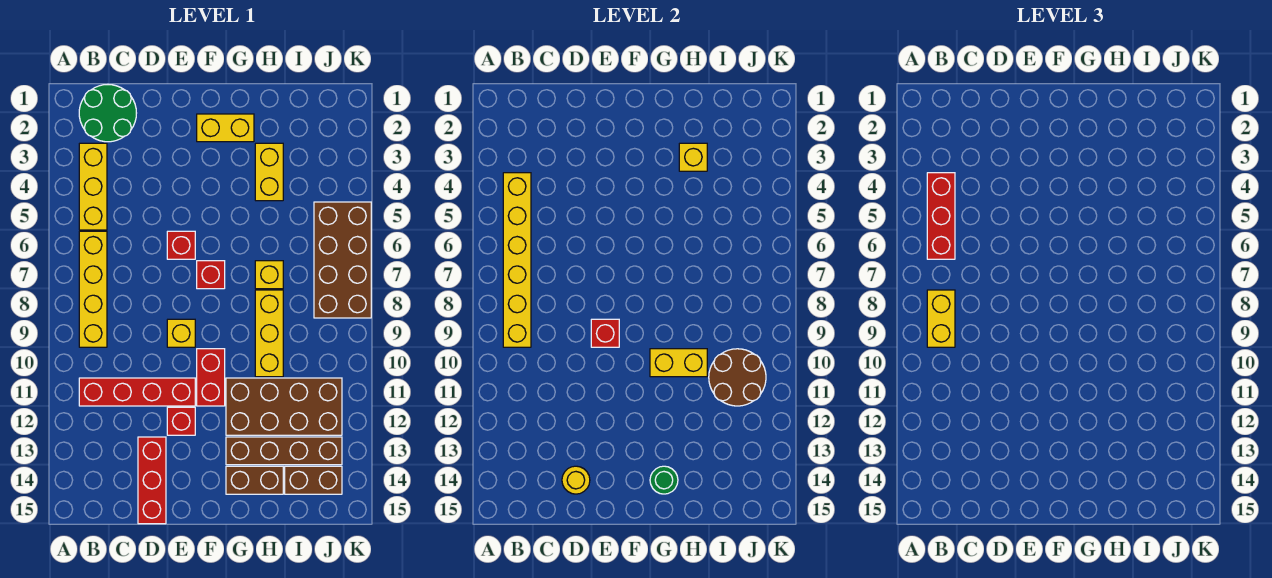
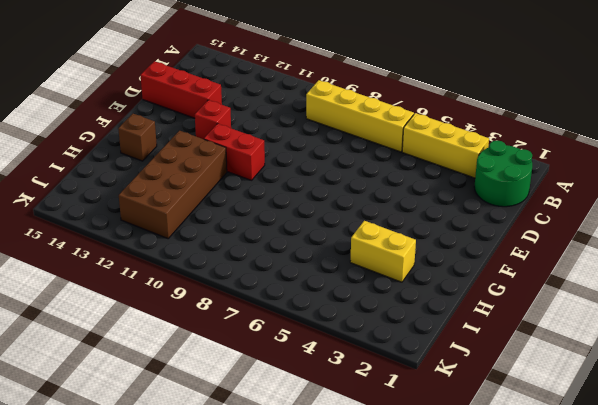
brown 1x1 brick [118,114,157,161] -> brown 1x2 brick [226,466,283,494]
none -> red 1x4 brick [79,378,195,406]
none -> red 1x1 brick [167,231,195,259]
none -> yellow 1x1 brick [167,319,195,347]

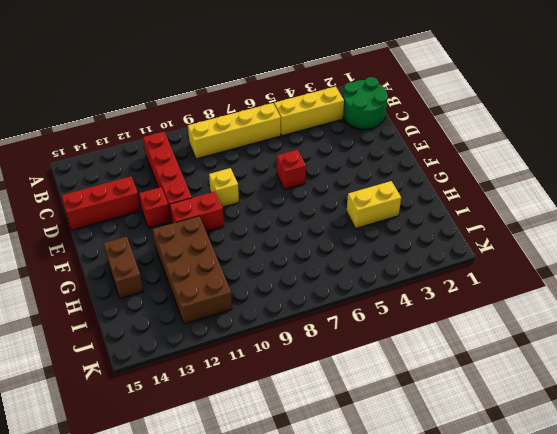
none -> yellow 1x2 brick [197,114,254,142]
none -> red 1x1 brick [197,261,225,289]
none -> brown 1x4 brick [226,437,342,465]

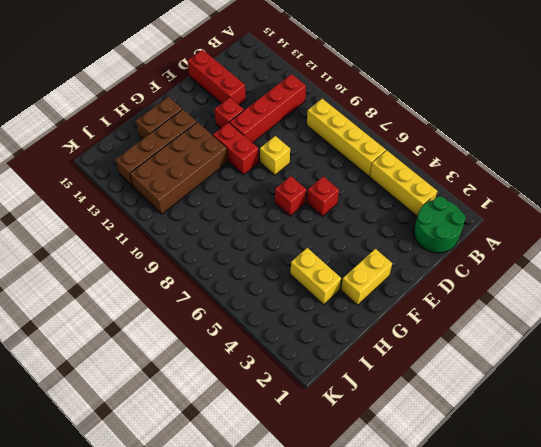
none -> yellow 1x1 brick [255,261,283,289]
none -> yellow 1x3 brick [255,290,283,377]
none -> brown 1x2 brick [285,466,342,494]

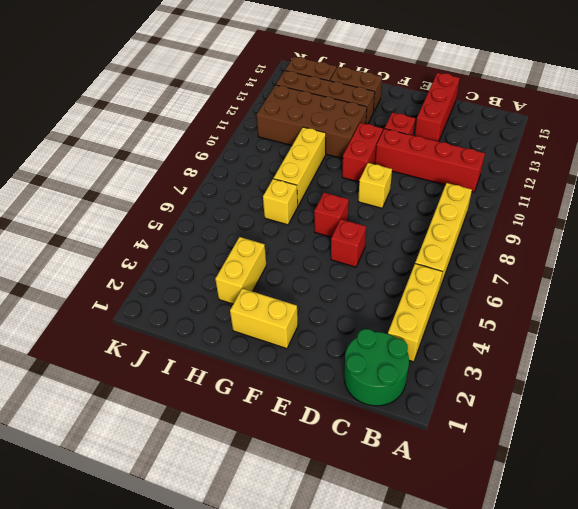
none -> brown 2x4 brick [314,202,371,318]
none -> yellow 1x6 brick [503,173,531,347]
none -> yellow 1x1 round brick [562,466,590,494]

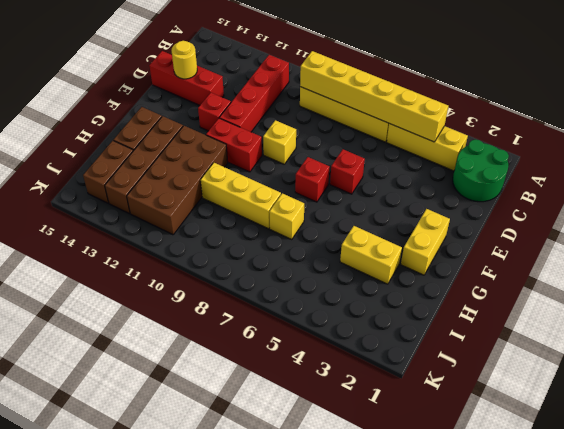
none -> brown 2x4 brick [314,202,371,318]
none -> red 1x1 brick [591,319,619,347]
none -> yellow 1x2 brick [650,349,707,377]

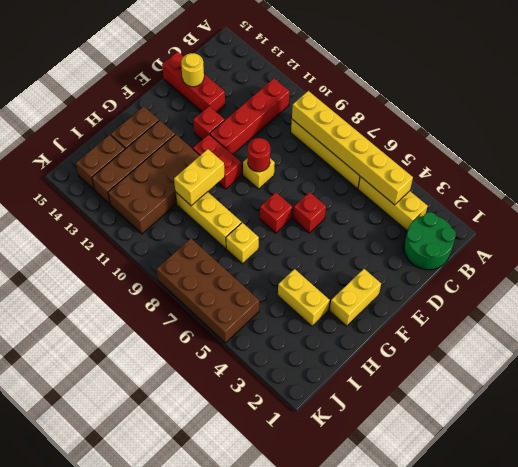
red 1x1 round brick [248,138,270,172] -> red 1x1 brick [591,319,619,347]
none -> green 1x1 round brick [650,466,678,494]
none -> yellow 1x1 brick [679,143,707,171]
none -> brown 2x2 round brick [709,349,766,406]

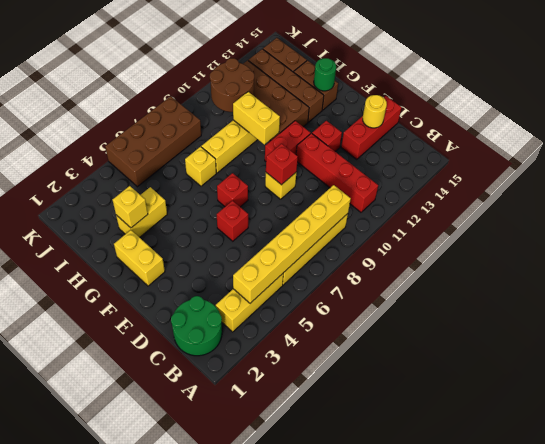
none -> red 1x3 brick [927,173,955,259]
none -> yellow 1x2 brick [927,290,955,347]

